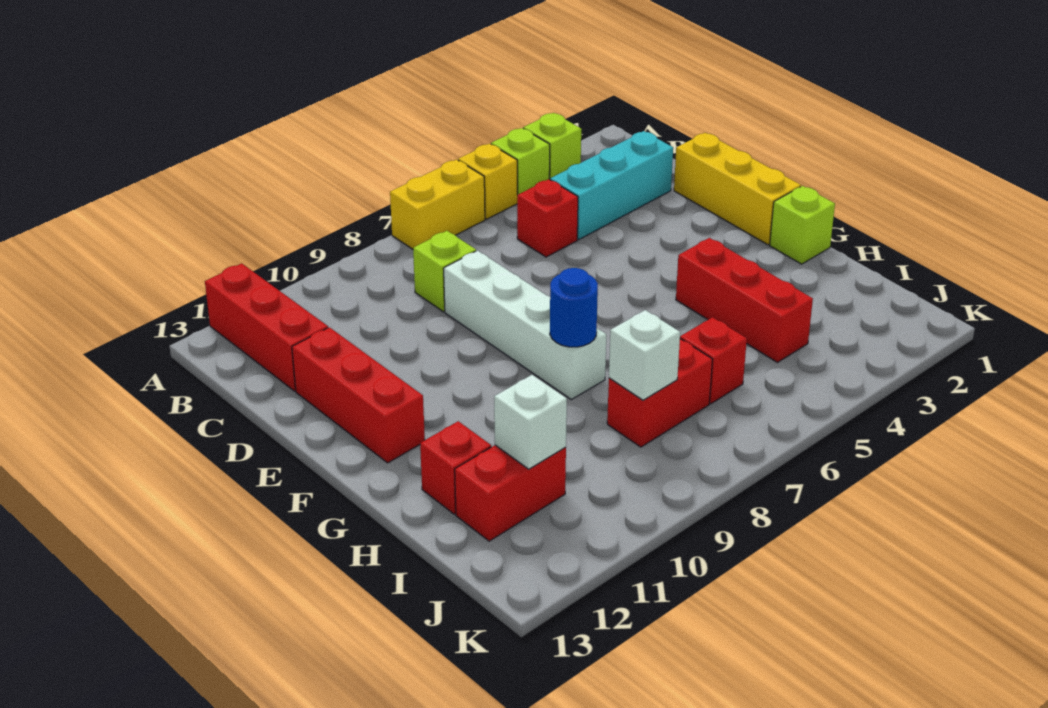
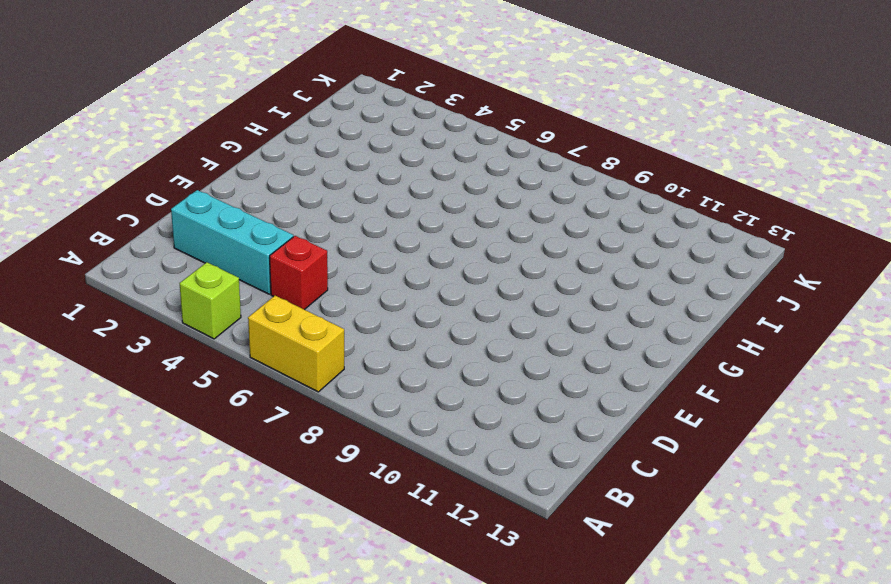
none -> lime 1x1 brick [523,113,581,179]
none -> yellow 1x1 brick [458,144,517,219]
none -> red 1x3 brick [205,263,328,391]

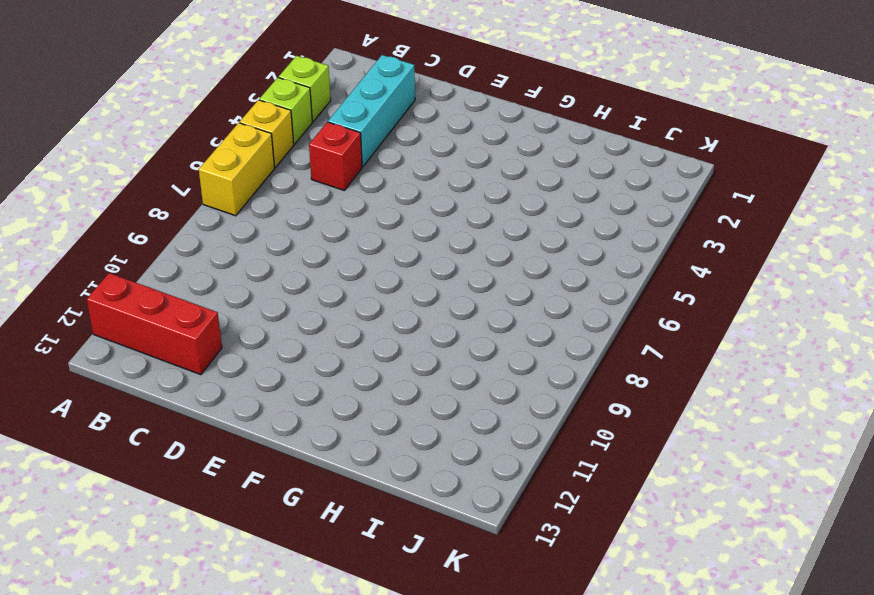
none -> lime 1x1 brick [413,231,476,312]
none -> yellow 1x3 brick [674,133,801,245]
none -> white 1x4 brick [444,251,606,399]

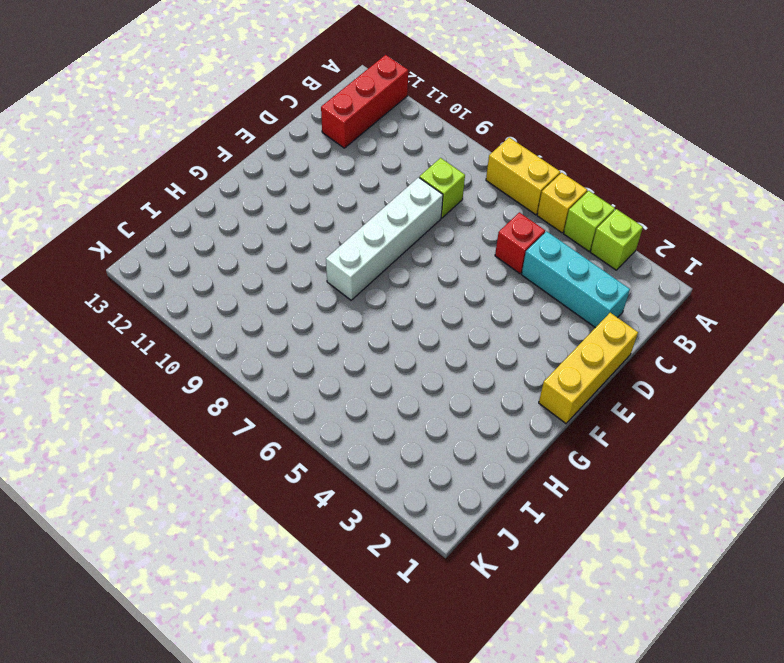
none -> red 1x3 brick [292,327,425,463]
none -> lime 1x1 brick [770,186,835,264]
none -> red 1x3 brick [676,238,813,362]

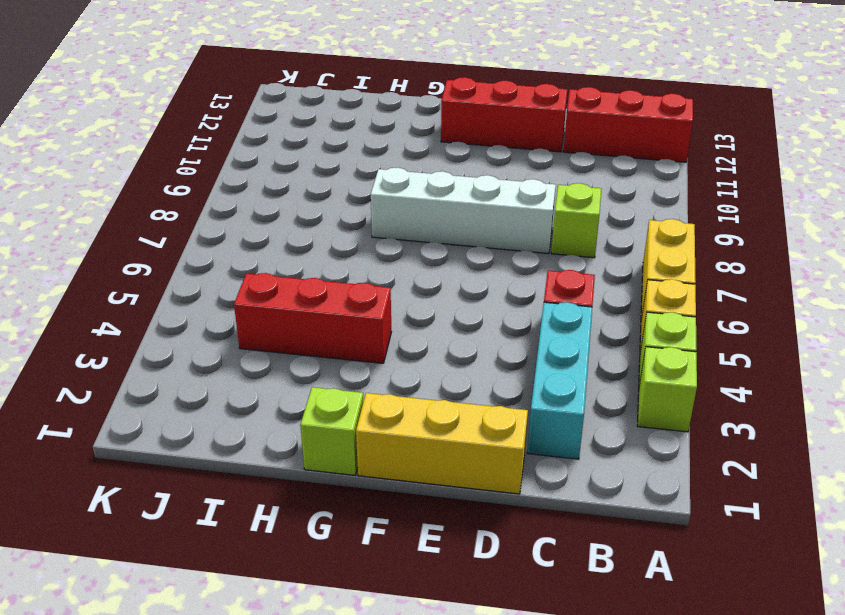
none -> red 1x1 brick [420,421,491,514]
none -> red 1x1 brick [680,317,747,404]
none -> red 1x2 brick [607,339,713,447]

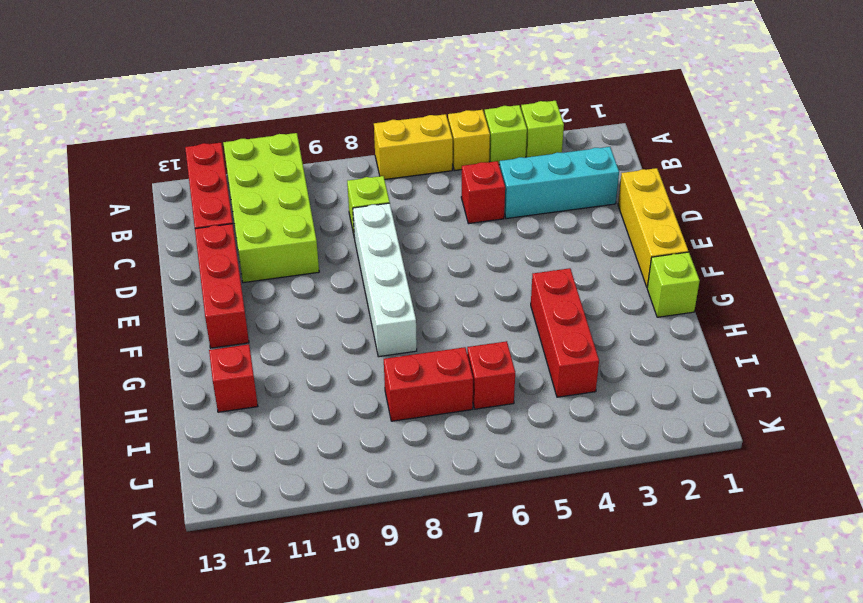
lime 2x4 brick [223,133,319,283] -> none
none -> red 1x2 brick [455,445,566,541]
none -> blue 1x1 round brick [550,268,598,347]
none -> white 1x1 brick [609,310,680,400]

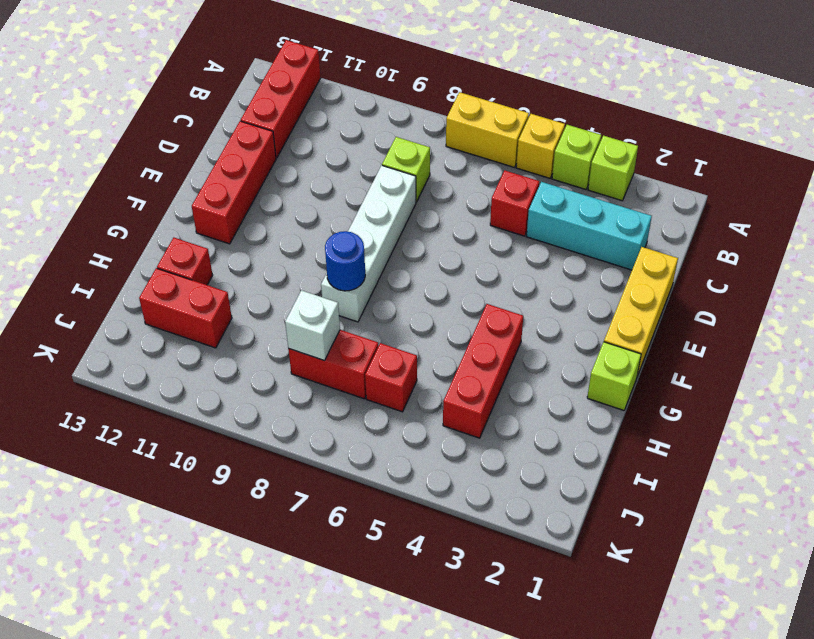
none -> white 1x1 brick [494,375,567,469]

